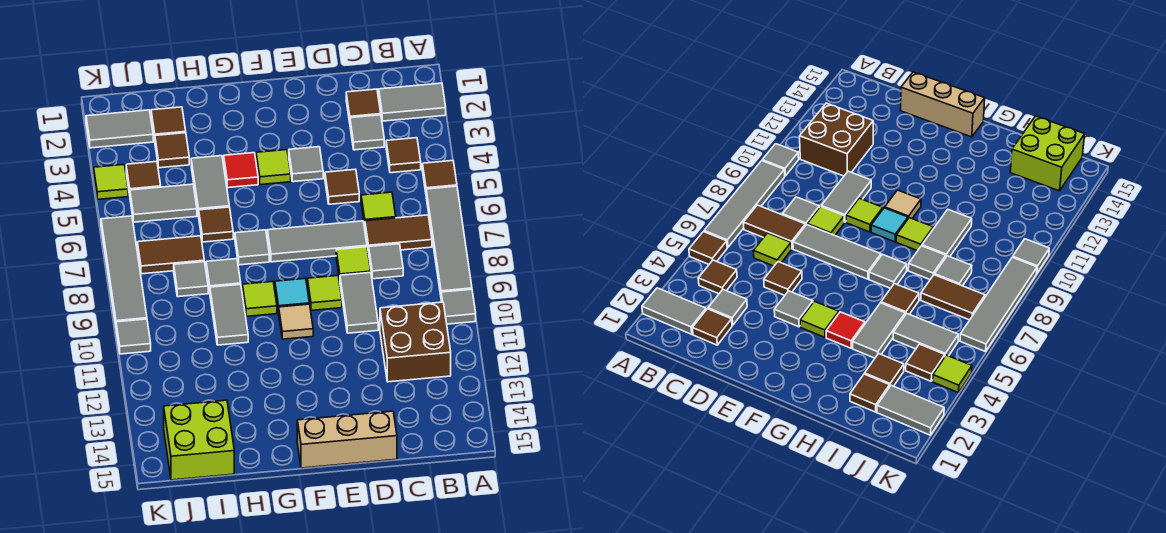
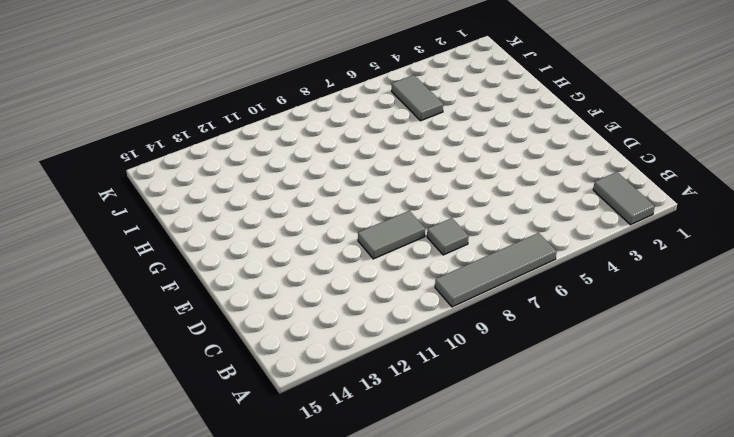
none -> brown 1x1 tile [422,161,457,192]
none -> grey 1x1 tile [441,289,476,324]
none -> brown 1x1 tile [386,138,421,173]
none -> brown 1x2 tile [365,215,432,252]

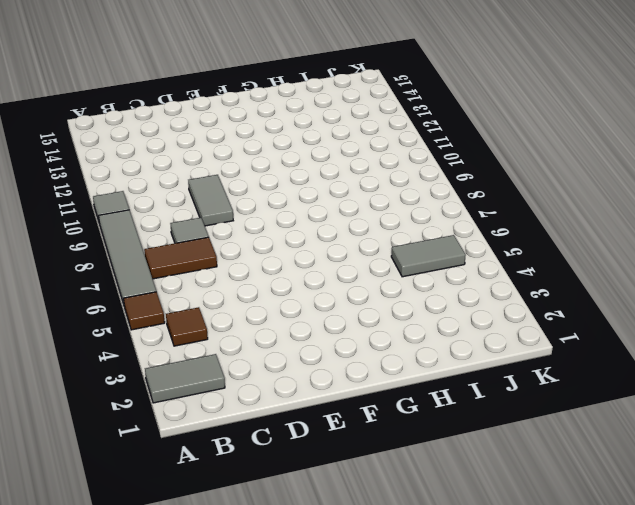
none -> brown 2x2 brick [380,302,451,382]
none -> brown 1x1 tile [346,89,381,122]
none -> grey 1x1 tile [350,115,384,150]
none -> lime 1x1 tile [361,192,396,225]

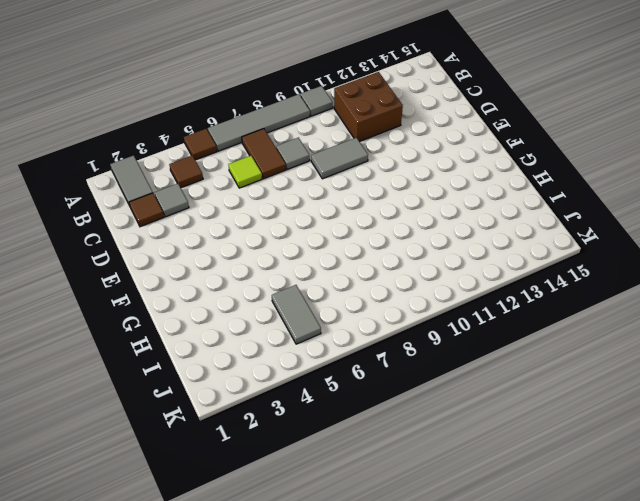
none -> brown 1x1 tile [325,169,359,204]
none -> grey 1x3 tile [267,221,367,262]
none -> lime 1x1 tile [336,247,371,279]
none -> tan 1x3 brick [297,411,397,468]

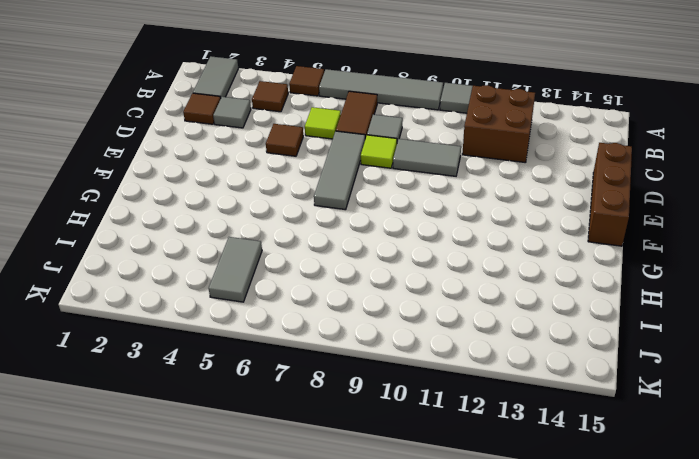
brown 1x3 brick [588,143,632,246] -> tan 1x3 brick [297,411,397,468]
none -> grey 1x1 tile [289,147,323,182]
none -> lime 1x1 tile [307,276,342,311]
none -> lime 1x1 tile [256,150,291,185]
none -> cyan 1x1 tile [275,278,309,313]

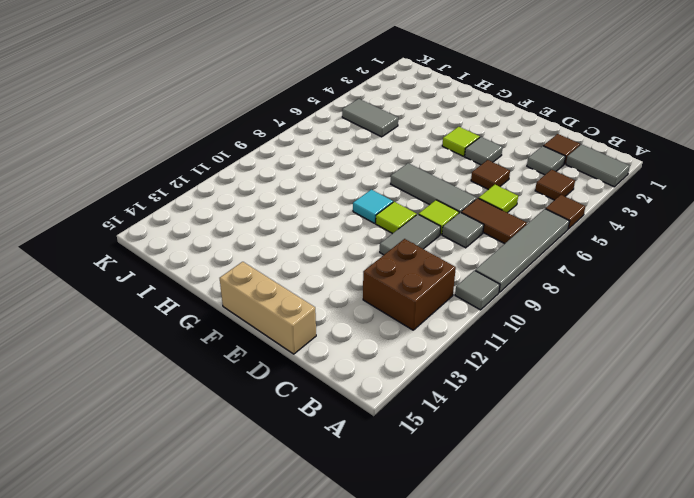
none -> tan 1x1 tile [279,304,313,339]
none -> red 1x1 tile [224,153,258,188]
none -> grey 1x1 tile [235,230,269,265]
none -> lime 1x1 tile [242,281,277,316]

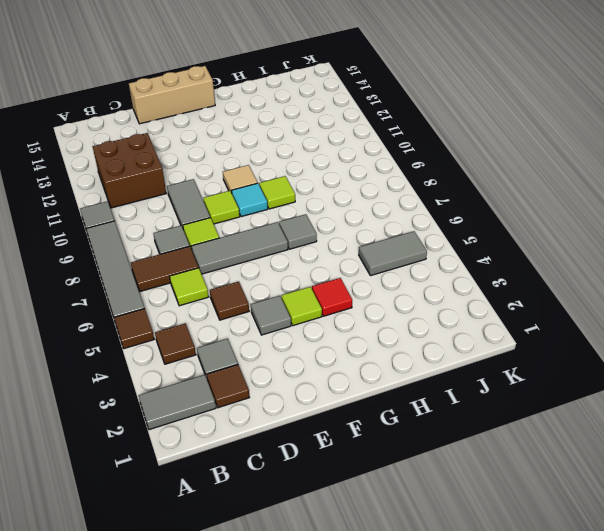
none -> grey 1x2 tile [191,156,229,216]
none -> brown 1x1 tile [199,207,233,242]
none -> grey 1x1 tile [206,259,241,292]
none -> grey 1x2 tile [210,284,248,345]

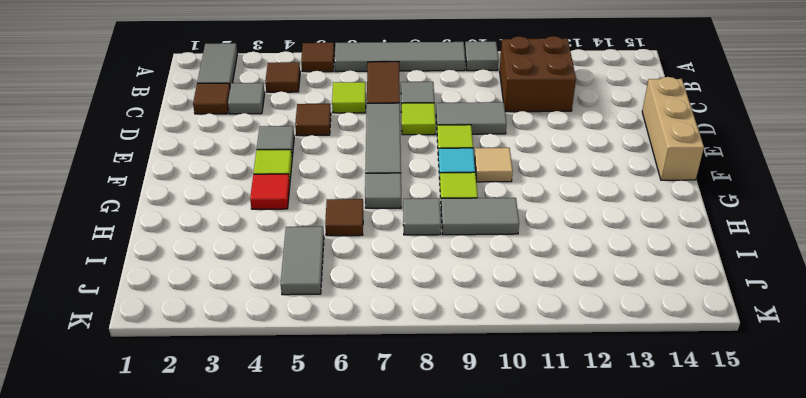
none -> grey 1x2 tile [191,156,229,216]
none -> brown 1x1 tile [151,107,186,140]
none -> brown 1x1 tile [155,133,189,168]
none -> brown 1x2 tile [137,236,204,274]

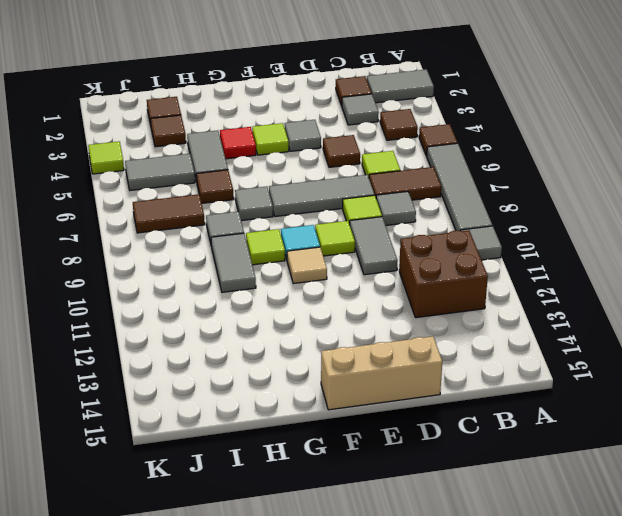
none -> grey 1x1 tile [174,262,208,297]
none -> lime 2x2 brick [164,400,234,480]
none -> grey 1x2 tile [86,110,153,148]
none -> brown 1x1 tile [126,162,161,195]

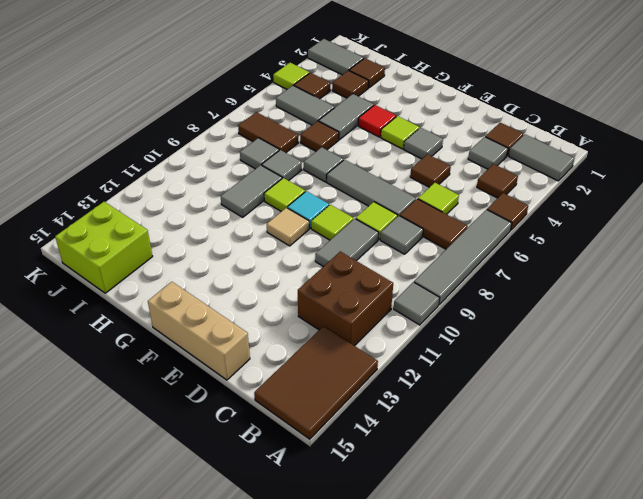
brown 2x3 tile [254,326,378,439] -> none
none -> grey 1x4 tile [101,216,147,325]
none -> grey 1x1 tile [116,319,151,354]

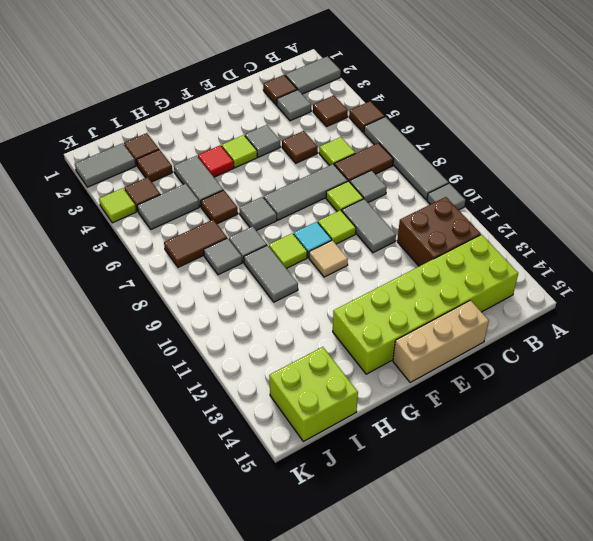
lime 2x6 brick [333,235,518,374] -> none
none -> grey 1x4 tile [101,216,147,325]
none -> grey 1x1 tile [116,319,151,354]

